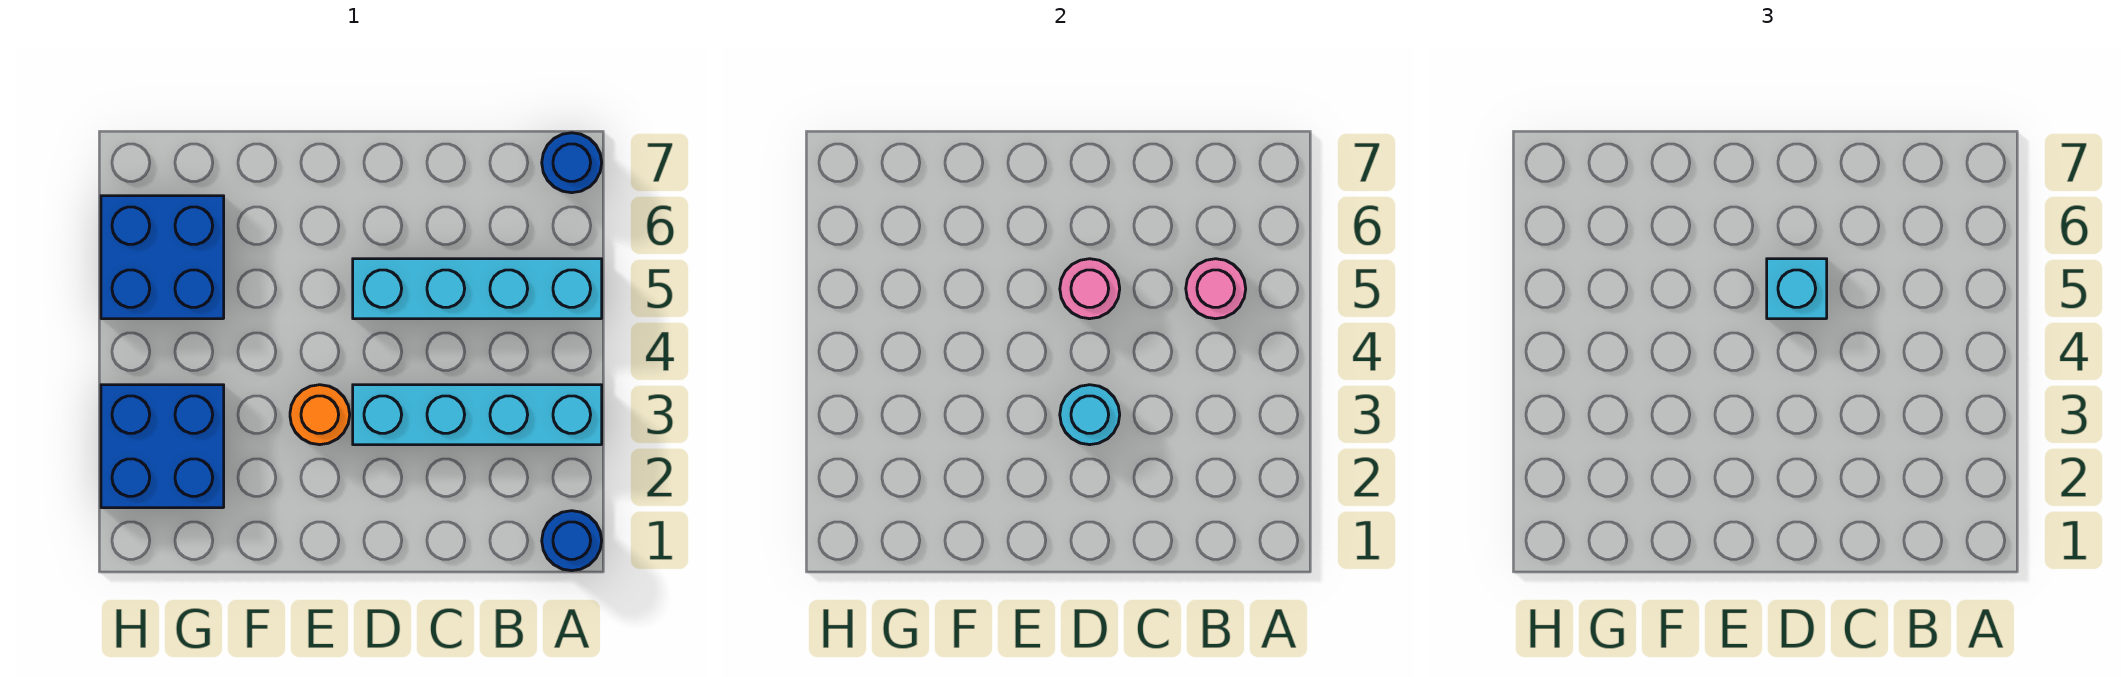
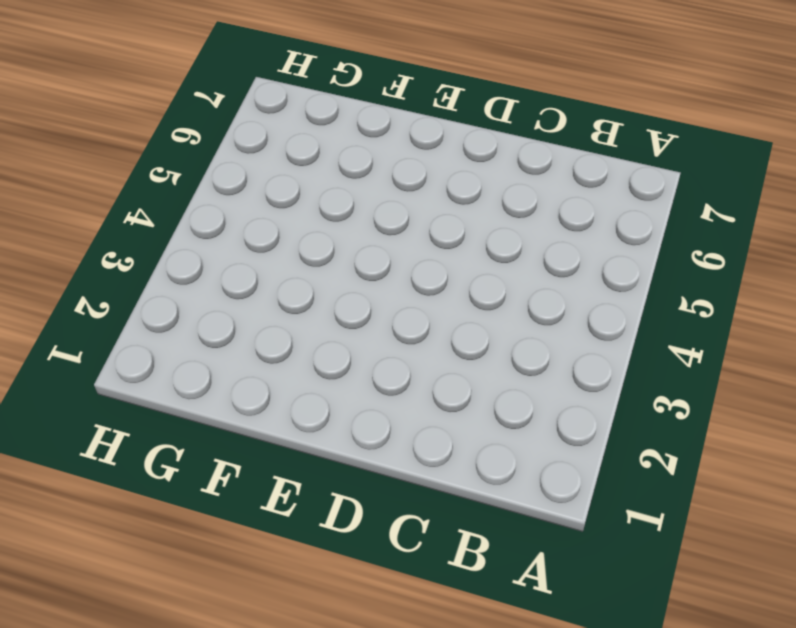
none -> blue 1x1 round brick [542,511,602,571]
none -> cyan 1x4 brick [353,385,602,445]

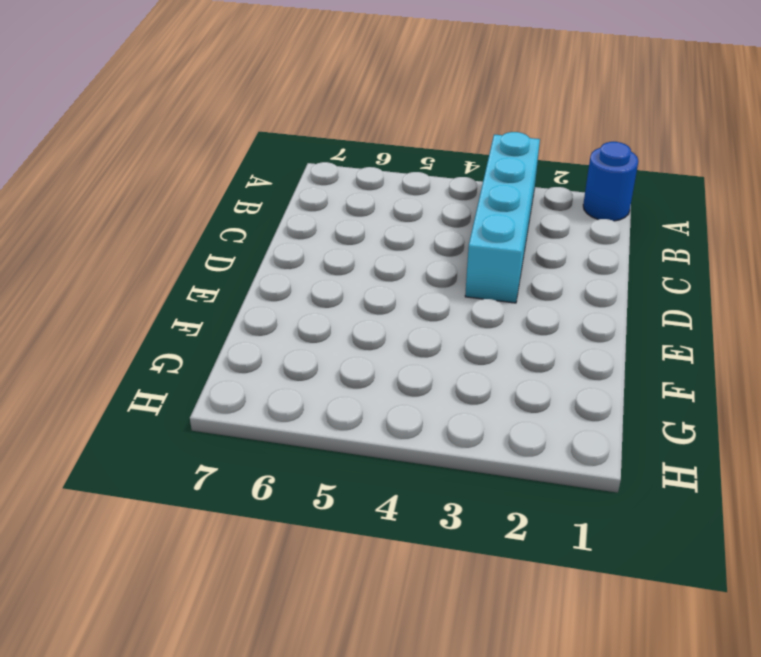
none -> cyan 1x4 brick [353,259,602,319]
none -> blue 1x1 round brick [542,133,602,193]

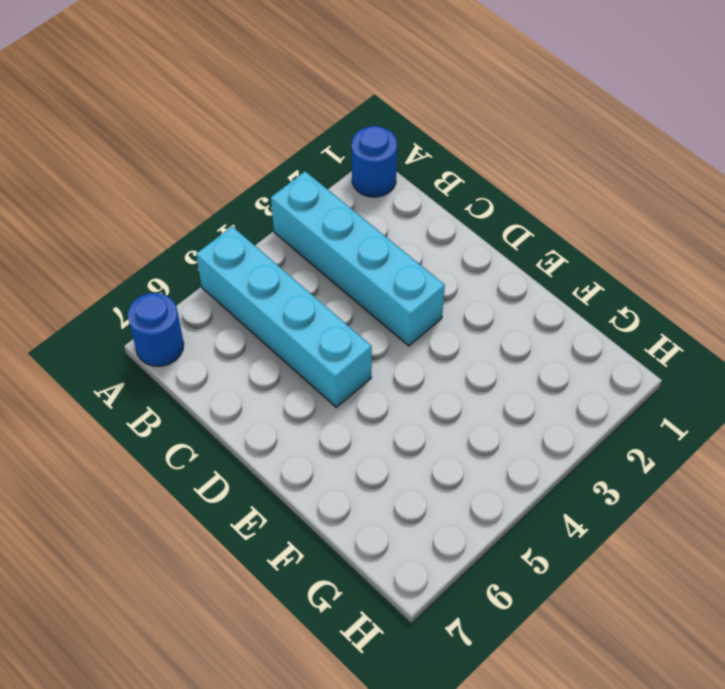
none -> orange 1x1 round brick [290,385,350,445]
none -> blue 2x2 brick [101,385,224,508]

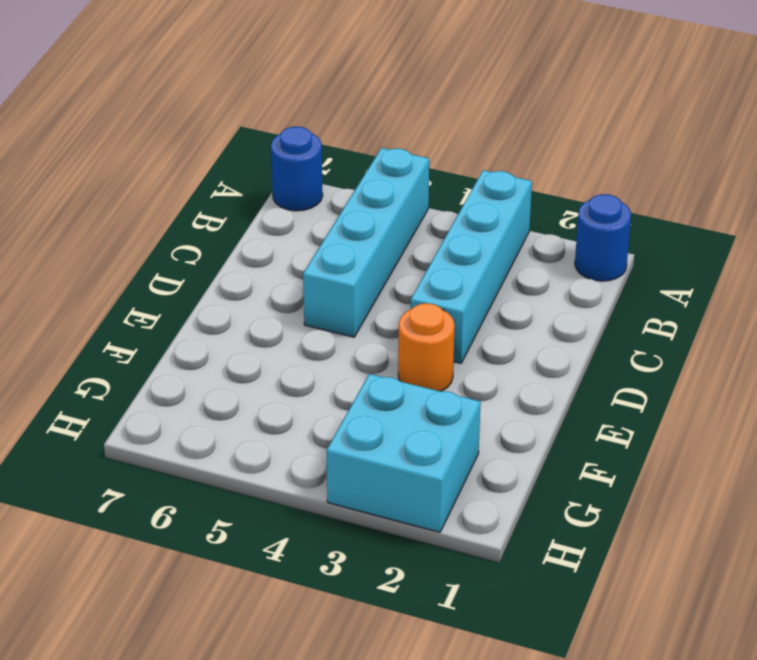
cyan 2x2 brick [326,374,481,532] -> blue 2x2 brick [101,385,224,508]
none -> blue 2x2 brick [101,196,224,319]
none -> pink 1x1 round brick [1186,259,1246,319]

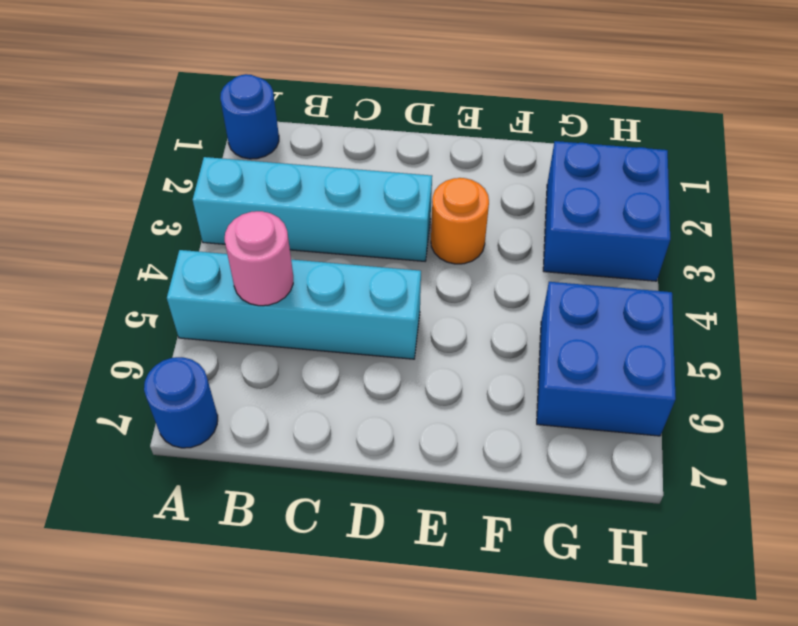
none -> cyan 1x1 round brick [1060,385,1120,445]
none -> pink 1x1 round brick [1060,259,1120,319]

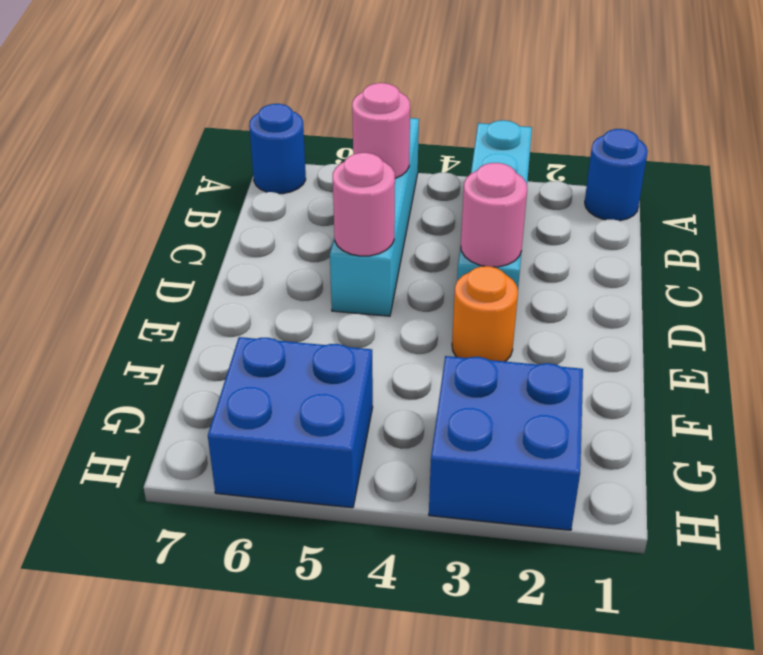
pink 1x1 round brick [461,163,527,267] -> cyan 1x1 round brick [1060,385,1120,445]
none -> cyan 1x1 brick [1767,259,1827,319]

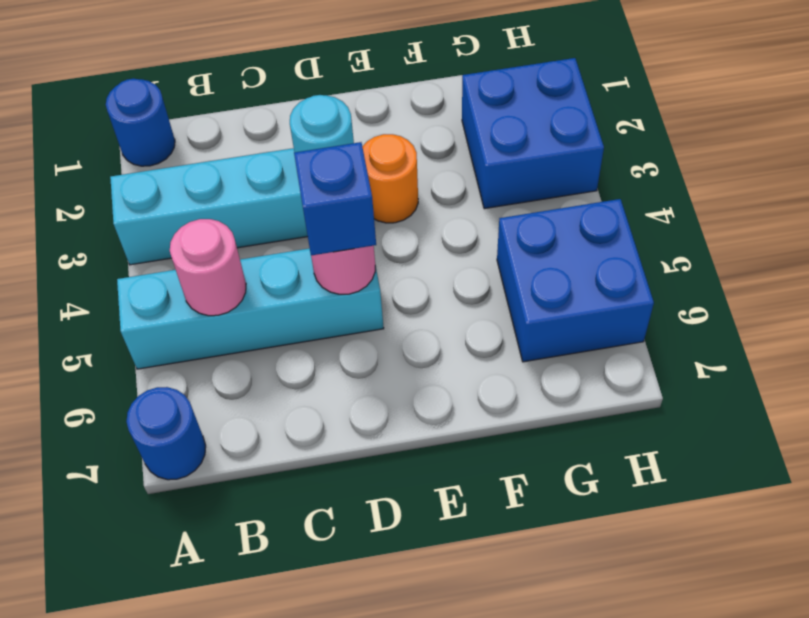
blue 1x1 brick [294,142,376,255] -> cyan 1x1 brick [1767,259,1827,319]

